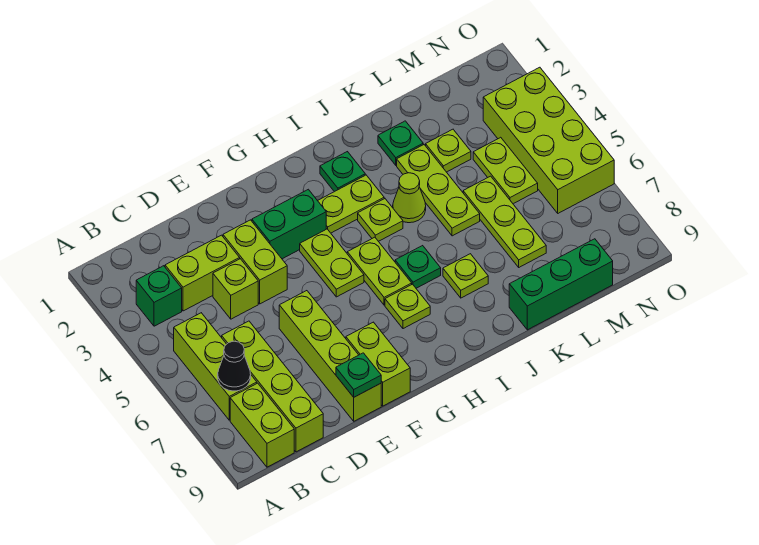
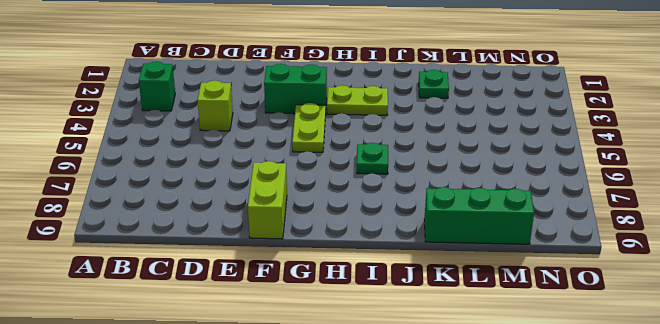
none -> lime 1x3 brick [174,313,257,420]
none -> lime 1x2 brick [230,383,294,467]
none -> lime 1x2 brick [165,235,240,311]

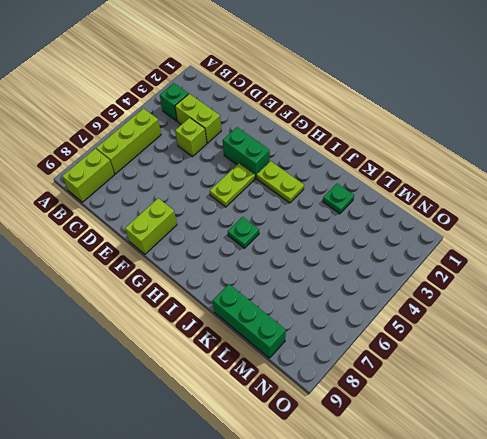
none -> lime 1x4 brick [222,321,323,452]
none -> lime 1x2 brick [223,220,287,304]
none -> lime 1x4 brick [279,291,381,421]

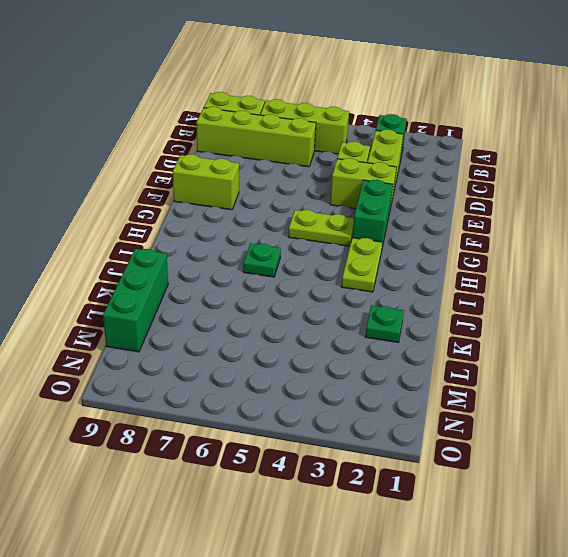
none -> lime 1x4 brick [279,291,381,421]
none -> lime 1x2 plate [347,237,412,305]
none -> lime 1x1 plate [385,284,430,329]

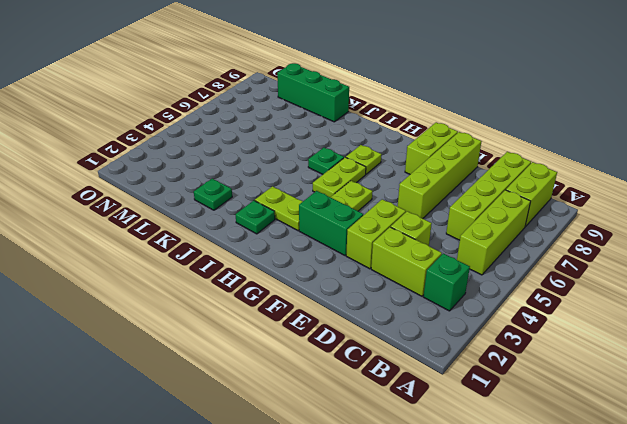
none -> lime 1x1 plate [358,199,403,241]
none -> lime 1x1 cone [393,173,426,223]
none -> lime 1x1 plate [443,254,488,298]

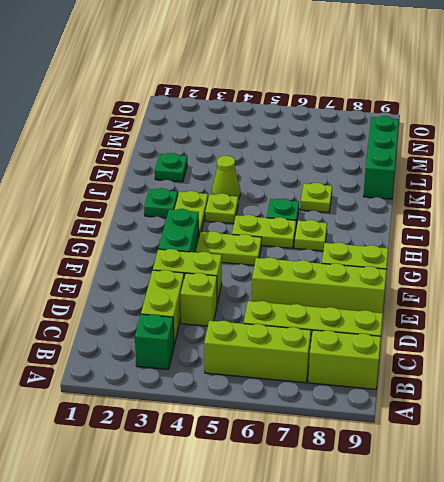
none -> lime 1x3 plate [397,145,480,236]
none -> lime 1x1 plate [426,129,471,172]
none -> lime 1x3 plate [463,176,546,267]

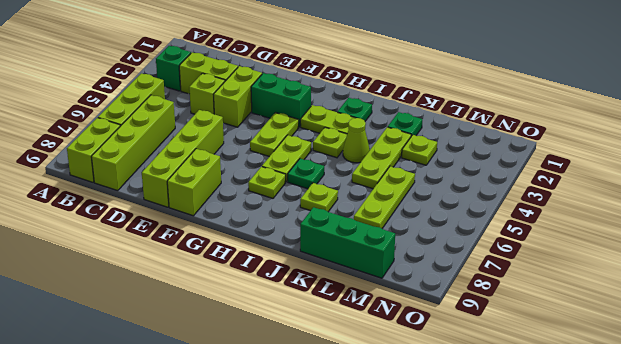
none -> lime 1x2 plate [473,137,538,204]
none -> lime 2x4 brick [483,67,614,213]
none -> black 1x1 cone [218,341,251,391]

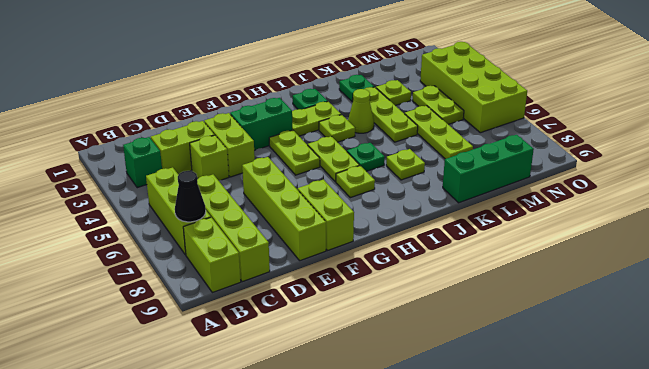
none -> green 1x1 plate [336,353,381,397]

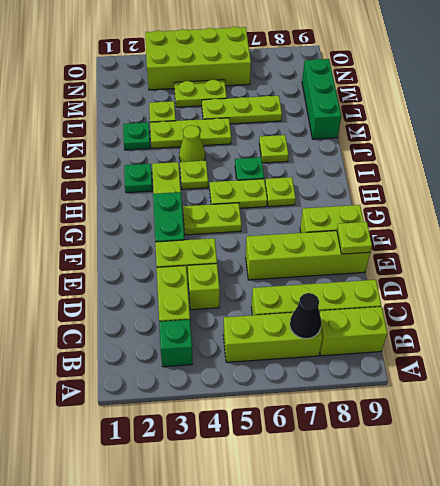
lime 1x1 plate [337,222,372,254] -> green 1x1 plate [336,353,381,397]

